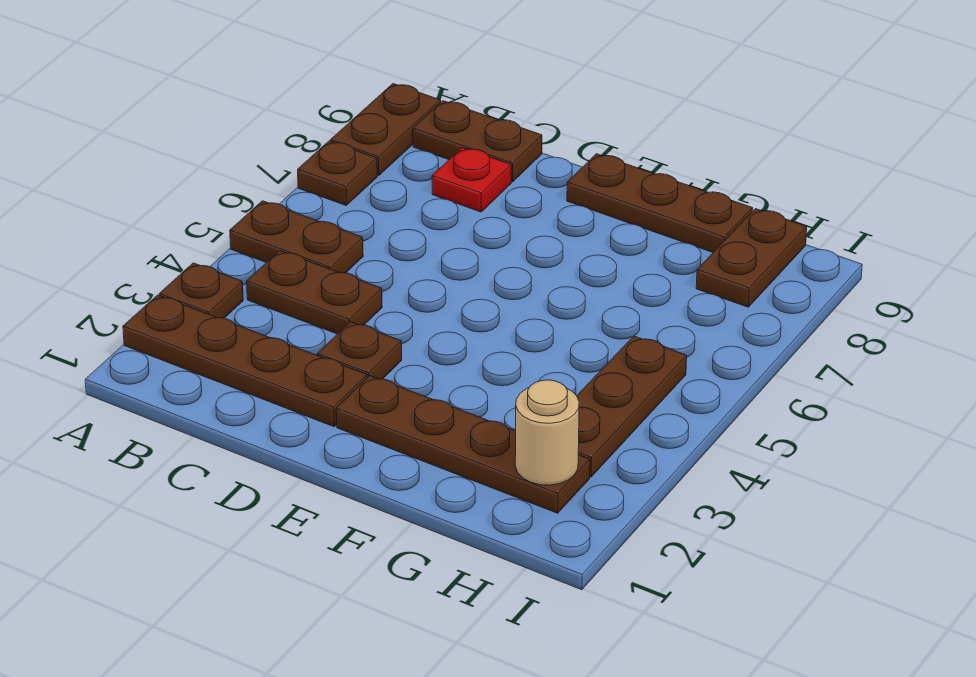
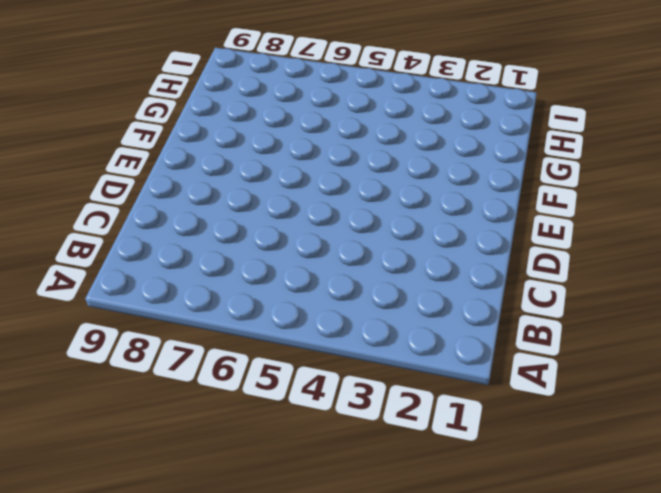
none -> brown 1x4 plate [123,295,367,427]
none -> brown 1x1 plate [159,263,243,318]
none -> brown 1x2 plate [230,201,363,273]

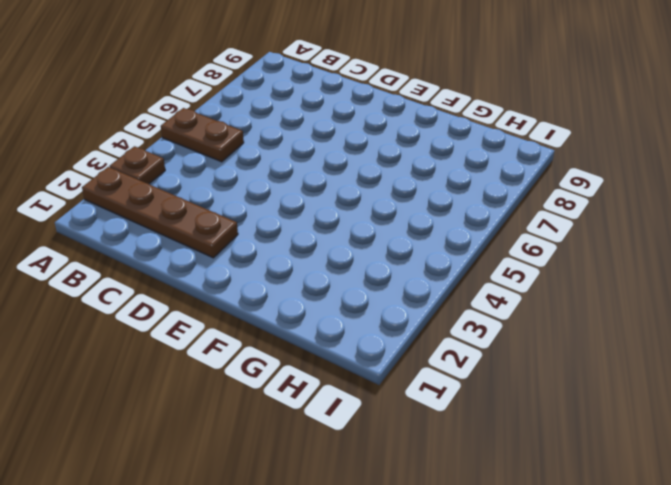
none -> brown 1x1 plate [298,141,377,205]
none -> brown 1x2 plate [330,84,441,176]
none -> brown 1x2 plate [247,251,382,334]

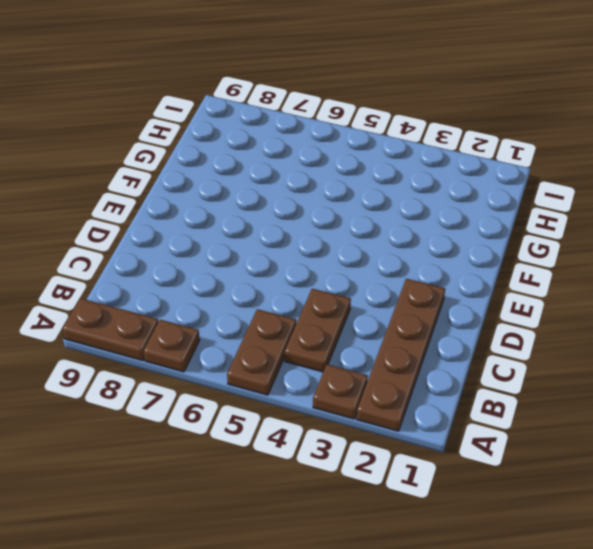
none -> brown 1x2 plate [413,101,542,182]
none -> red 1x1 plate [432,147,511,212]
none -> brown 1x1 plate [317,322,402,379]

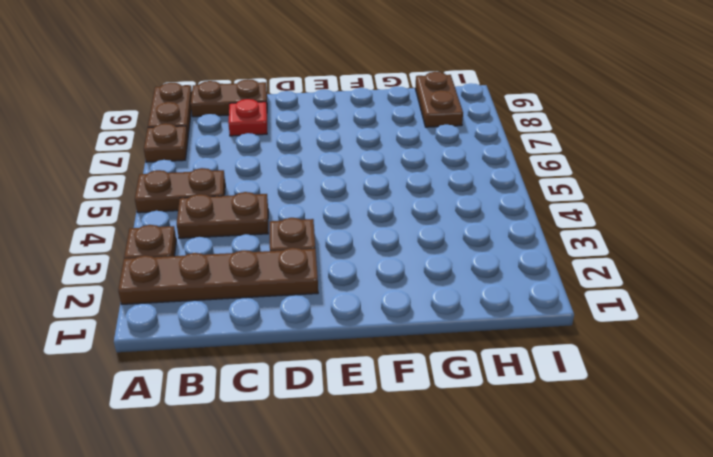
none -> brown 1x4 plate [336,376,590,513]
none -> brown 1x3 plate [567,154,753,252]
none -> brown 1x3 plate [577,336,687,477]

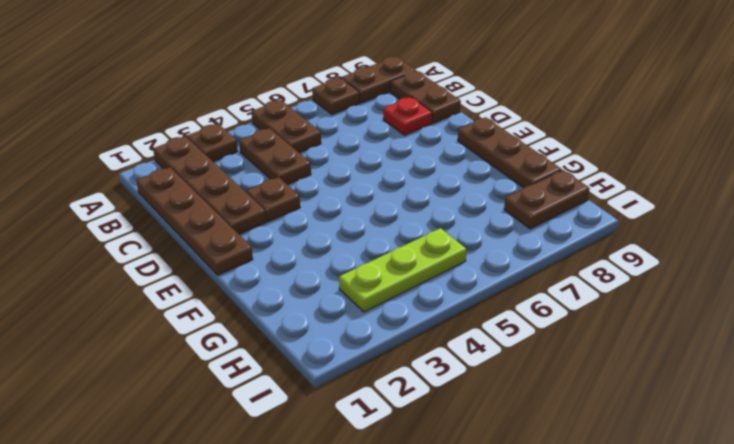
brown 1x4 plate [137,167,253,275] -> brown 1x4 plate moved to [336,376,590,513]
lime 1x3 plate [339,228,466,312] -> brown 1x3 plate [577,336,687,477]
none -> tan 1x1 round brick [515,380,579,485]

